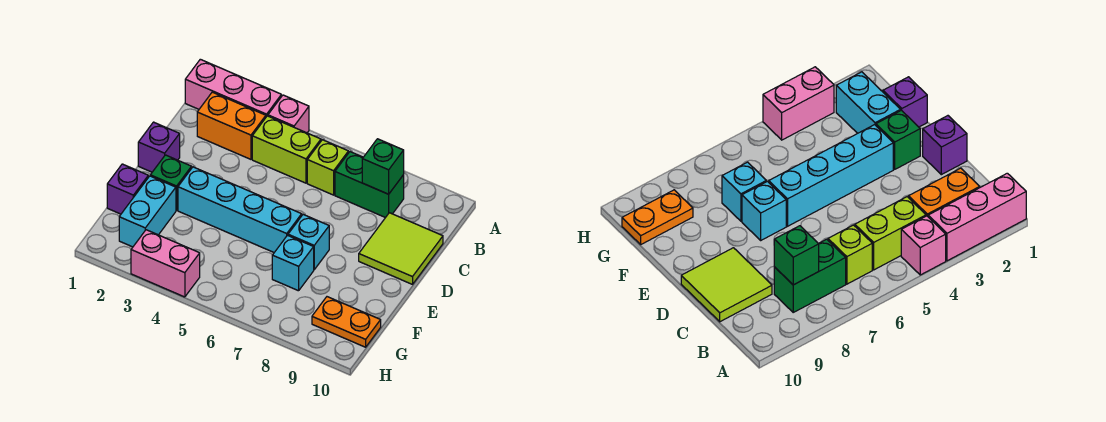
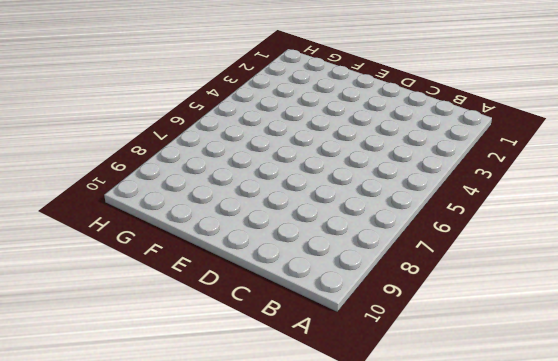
none -> pink 1x3 brick [185,59,281,117]
none -> pink 1x1 brick [268,95,309,133]
none -> orange 1x2 brick [197,92,266,159]

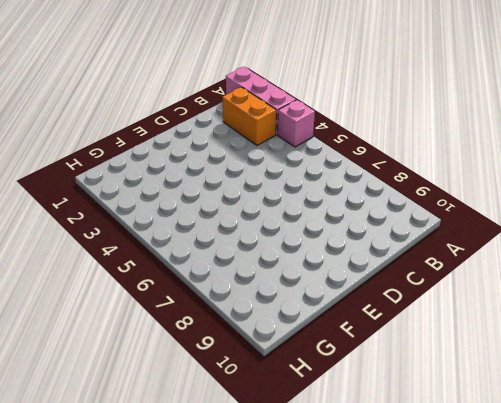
none -> lime 1x2 brick [252,116,321,183]
none -> lime 1x1 brick [307,140,348,195]
none -> green 1x2 brick [335,152,404,218]

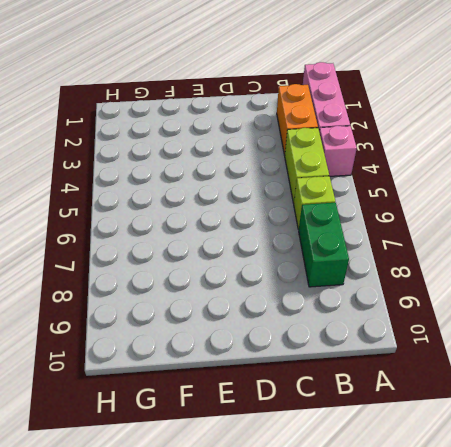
none -> lime 2x2 tile [359,213,443,284]
none -> purple 1x1 brick [138,122,180,172]
none -> green 1x1 brick [150,155,191,210]

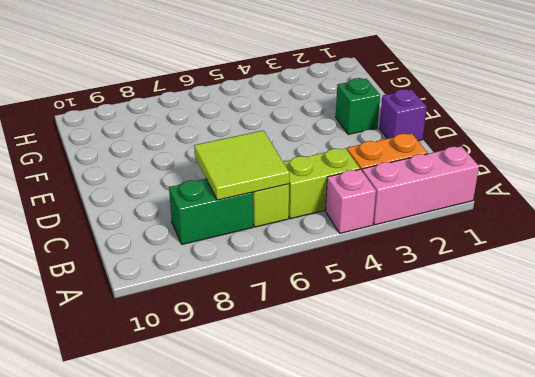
lime 2x2 tile [194,131,289,200] -> lime 2x2 tile moved to [359,213,443,284]
none -> cyan 1x4 brick [178,167,302,252]
none -> cyan 1x1 brick [288,215,329,270]
none -> purple 1x1 brick [107,164,148,214]

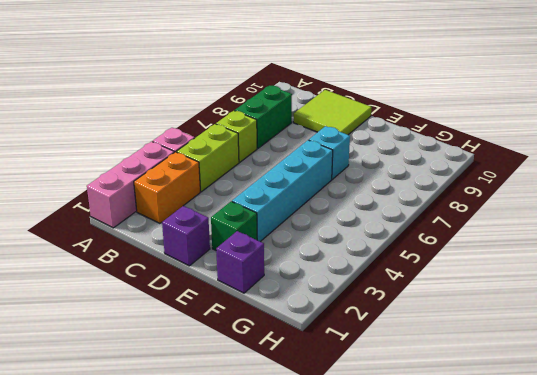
none -> cyan 1x2 brick [119,176,176,247]
none -> cyan 1x1 brick [272,235,314,291]
none -> orange 1x2 plate [312,297,381,347]

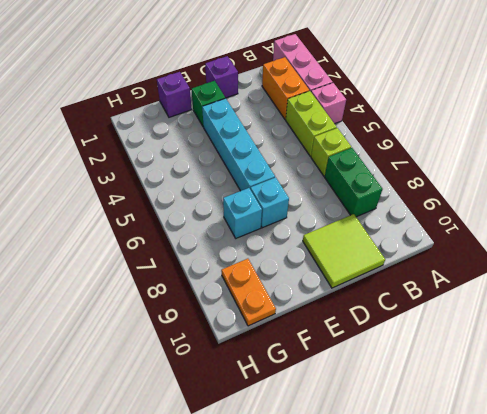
none -> cyan 1x2 brick [119,176,176,247]
none -> pink 1x2 brick [131,230,200,297]
none -> green 1x1 brick [362,139,404,194]

